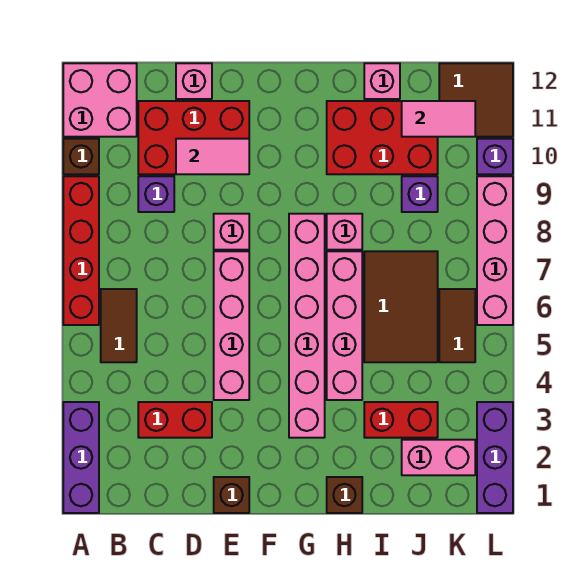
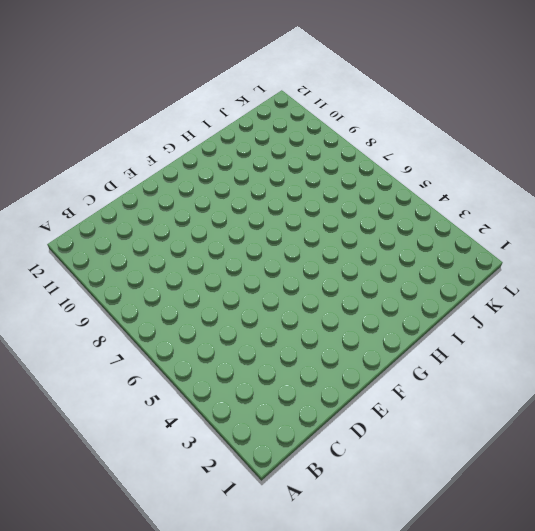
none -> purple 1x3 brick [63,402,99,513]
none -> red 1x4 brick [63,176,99,325]
none -> brown 1x1 brick [63,139,99,174]

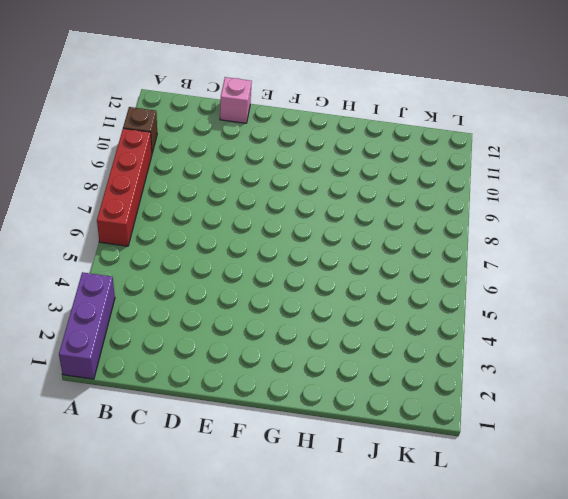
none -> pink 2x2 brick [63,63,137,137]
none -> brown 1x2 tile [101,289,137,362]
none -> red 1x2 brick [138,402,212,438]

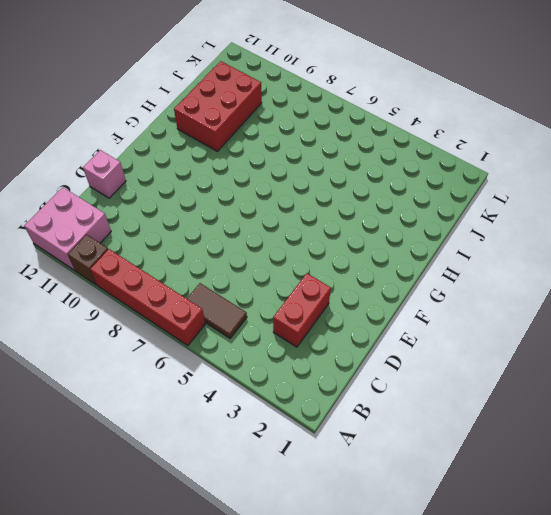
none -> purple 1x3 brick [63,402,99,513]
none -> purple 1x1 brick [138,176,174,212]
none -> red 2x3 brick [138,101,249,174]

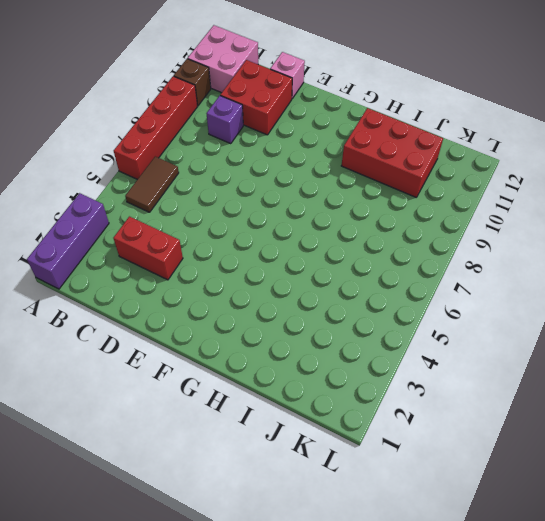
red 2x2 brick [220,60,292,135] -> red 2x3 brick [138,101,249,174]
none -> brown 1x1 brick [214,477,249,513]
none -> pink 1x4 brick [214,251,249,400]
none -> pink 1x1 brick [214,214,249,250]

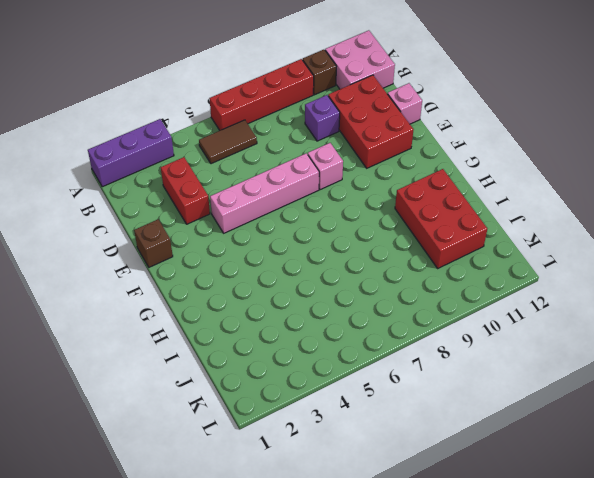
none -> pink 1x6 brick [289,214,325,438]
none -> brown 1x1 brick [327,477,362,513]
none -> pink 1x4 brick [327,251,362,400]

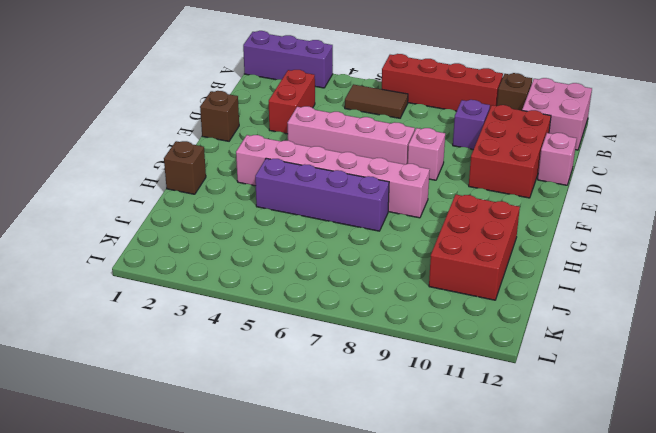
purple 1x4 brick [255,158,389,231] -> pink 1x4 brick [327,251,362,400]
none -> pink 1x1 brick [327,214,362,250]
none -> red 1x2 brick [364,402,438,438]
none -> brown 2x3 tile [364,251,438,362]

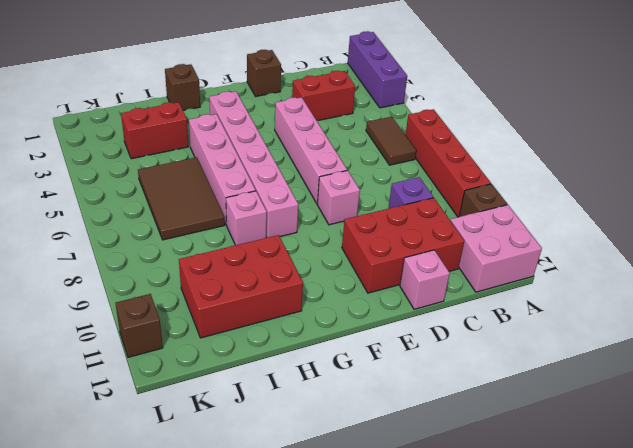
brown 1x1 brick [115,294,163,357] -> brown 2x2 tile [439,63,513,137]
none -> pink 1x1 brick [364,63,400,99]
none -> pink 1x2 brick [402,440,475,475]
none -> purple 1x1 brick [402,176,438,212]

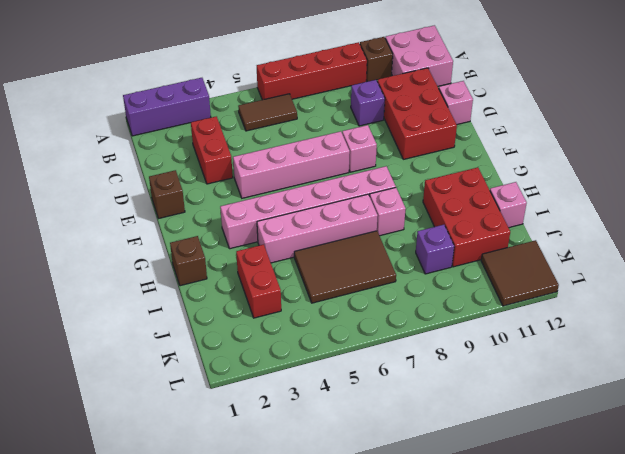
none -> pink 1x2 brick [402,440,475,475]
none -> brown 1x2 tile [439,289,475,362]
none -> purple 1x3 brick [477,402,513,513]

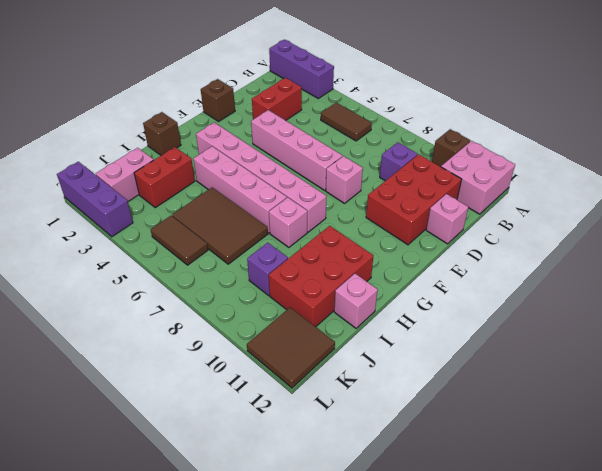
none -> red 1x4 brick [63,176,99,325]
none -> pink 1x4 brick [477,176,513,325]
none -> purple 1x1 brick [477,139,513,174]

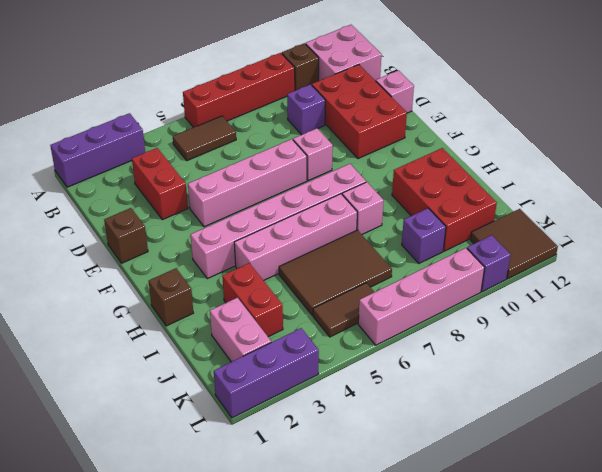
none -> pink 1x1 brick [364,63,400,99]
none -> pink 1x2 tile [176,139,249,174]
none -> pink 1x2 tile [402,101,475,137]

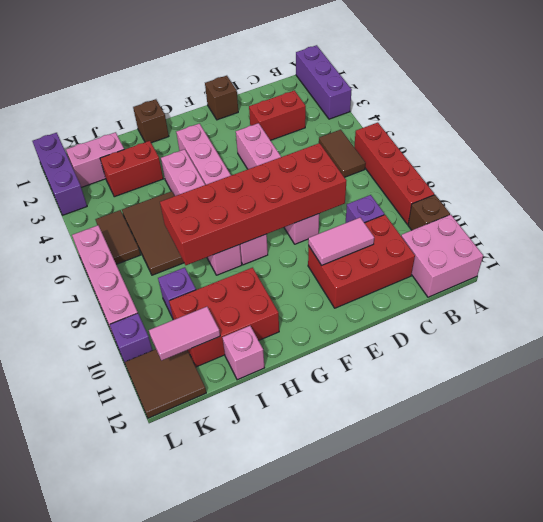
red 2x6 brick [160,143,346,265] -> none
none -> pink 1x1 brick [176,63,212,99]

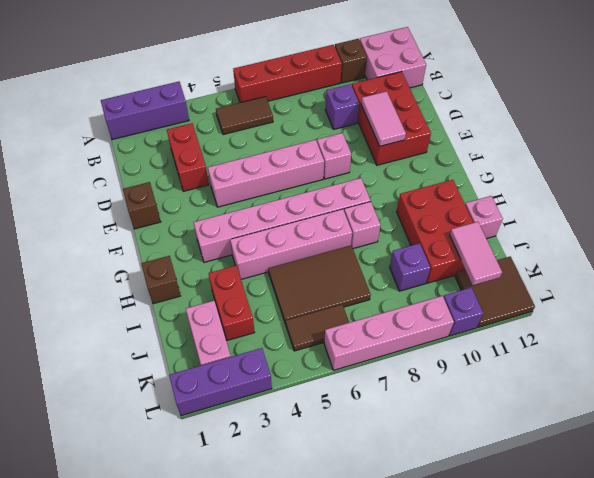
none -> pink 1x1 brick [176,63,212,99]

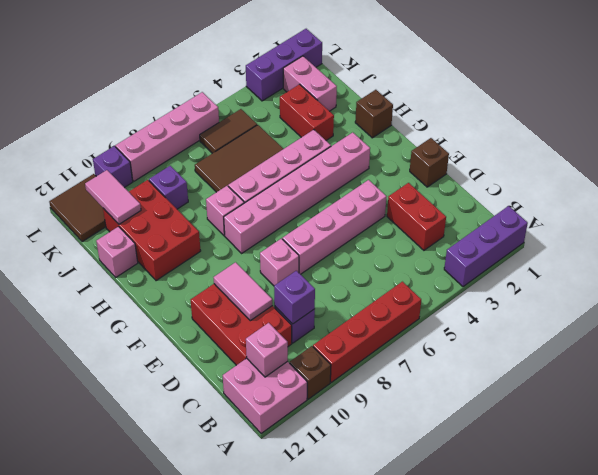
pink 1x1 brick [246,323,288,377] -> pink 1x1 brick moved to [176,63,212,99]
purple 1x1 brick [274,271,315,324] -> none
none -> brown 1x2 tile [101,289,137,362]

